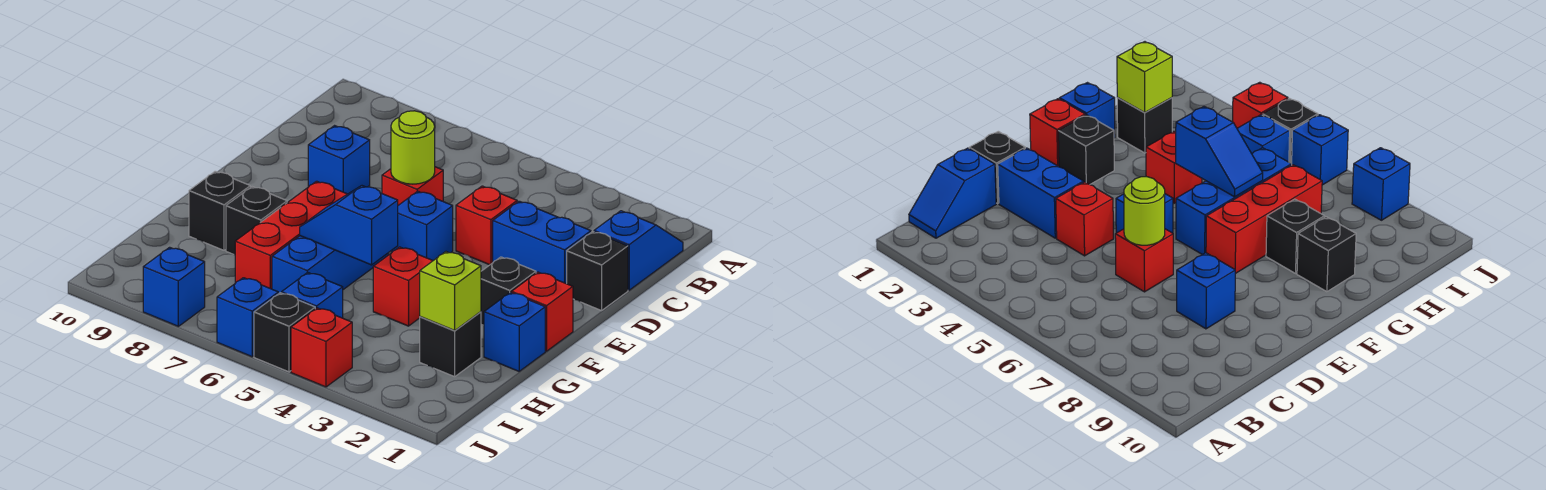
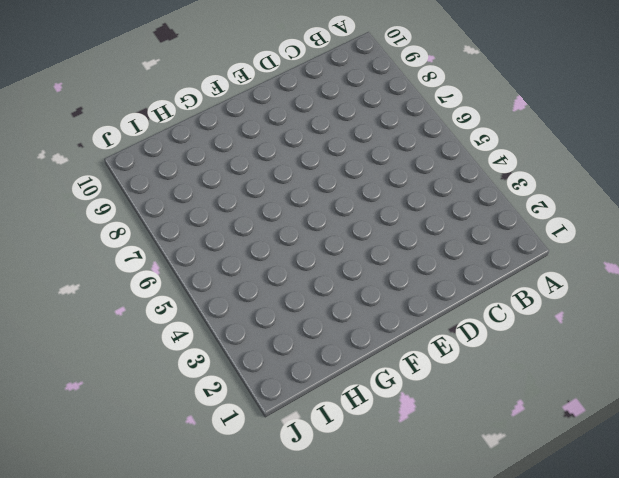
none -> blue 1x2 slope [594,211,683,290]
none -> black 1x1 brick [567,232,628,311]
none -> blue 1x2 brick [493,201,591,284]

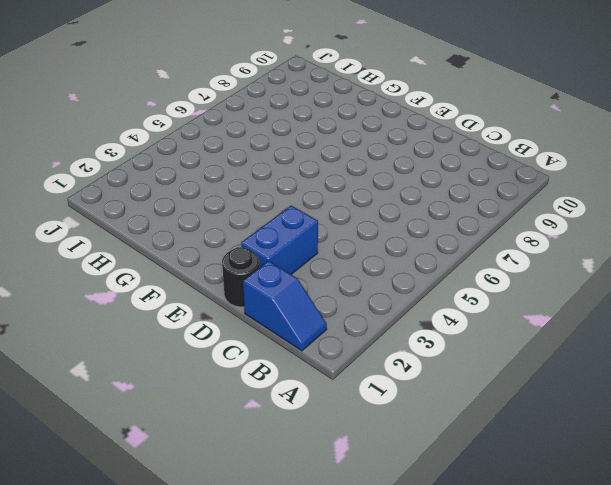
black 1x1 round brick [222,247,259,307] -> black 1x1 brick [567,232,628,311]
none -> red 1x1 brick [456,186,517,265]
none -> red 1x1 brick [382,167,443,205]
none -> blue 1x1 brick [308,126,370,194]

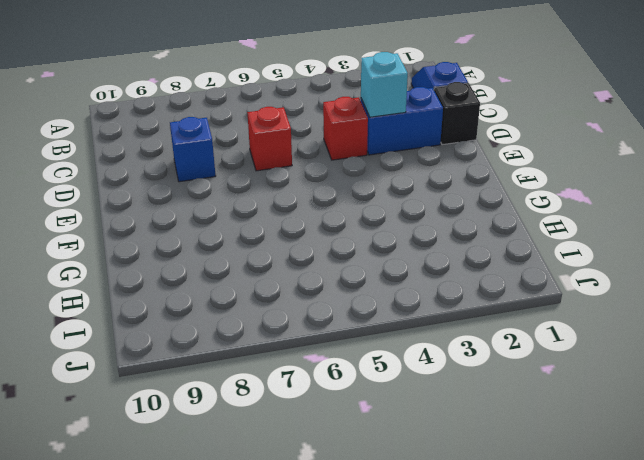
cyan 1x1 brick [361,52,408,117] -> none
none -> blue 1x1 brick [392,191,453,261]
none -> red 1x1 brick [512,272,573,351]
none -> black 1x1 brick [481,257,536,325]

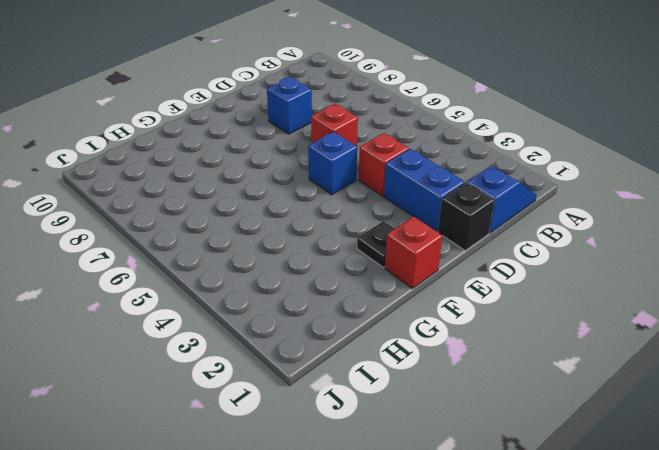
black 1x1 plate [357,221,395,267] -> black 1x1 brick [481,257,536,325]
none -> blue 1x3 brick [272,236,388,294]
none -> red 1x3 brick [235,181,347,289]
none -> blue 1x1 brick [484,292,545,371]

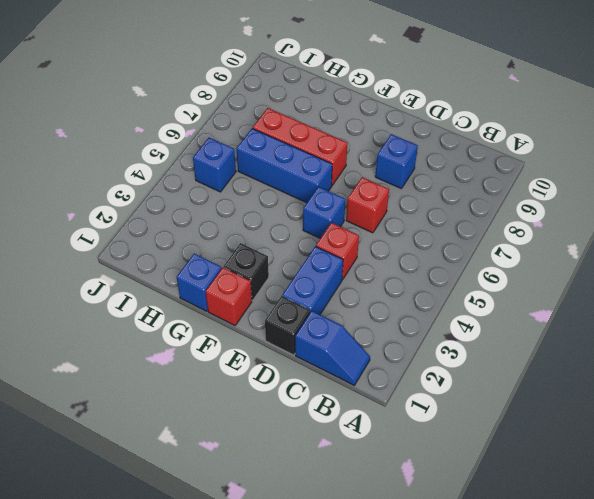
none -> red 1x1 brick [373,247,433,326]
none -> black 1x1 brick [226,187,287,255]
none -> black 1x1 brick [189,171,250,250]

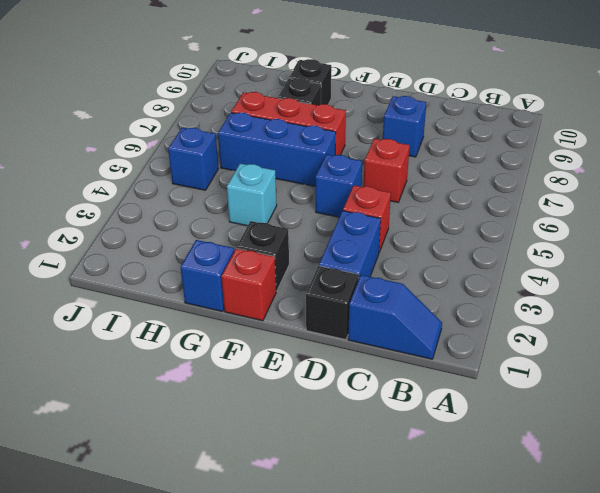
cyan 1x1 brick [227,164,277,226] -> red 1x1 brick [373,247,433,326]
none -> black 1x1 brick [420,312,481,377]
none -> red 1x1 brick [291,308,352,387]
none -> black 1x1 brick [254,293,315,372]

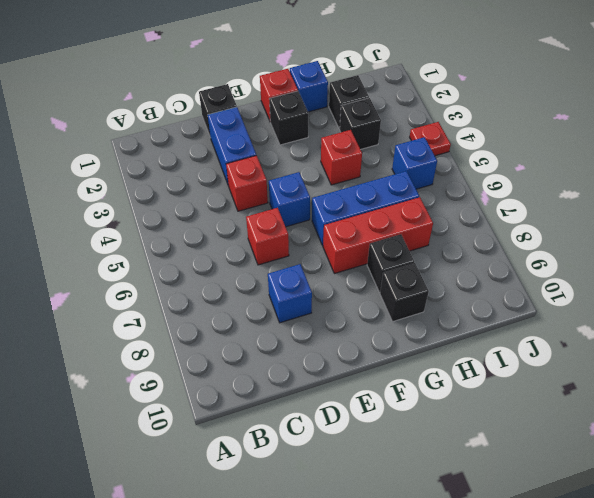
black 1x1 brick [340,98,381,149] -> black 1x1 brick moved to [254,293,315,372]
red 1x1 plate [410,122,451,156] -> red 1x1 brick [291,308,352,387]
none -> blue 1x2 slope [594,211,683,290]
none -> blue 1x1 brick [217,278,278,357]
none -> blue 1x1 brick [143,247,205,326]

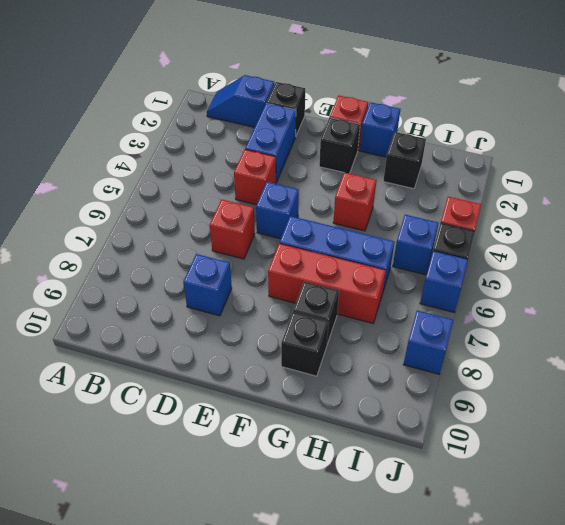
none -> lime 1x1 round brick [391,111,435,184]
none -> blue 1x2 slope [300,186,398,265]
none -> lime 1x1 brick [420,252,481,330]

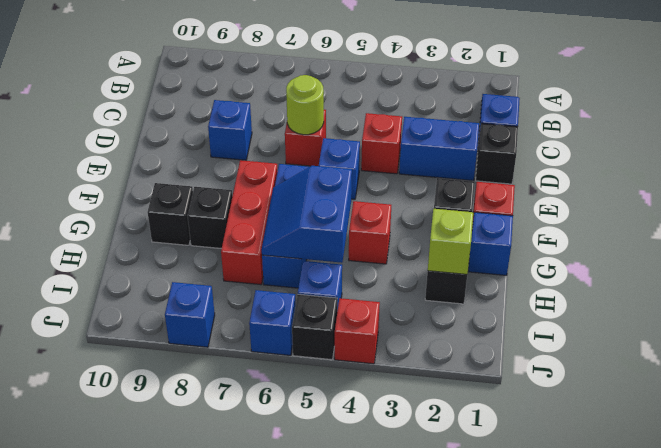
blue 2x2 slope [262,166,352,263] -> blue 1x2 slope [300,186,398,265]

